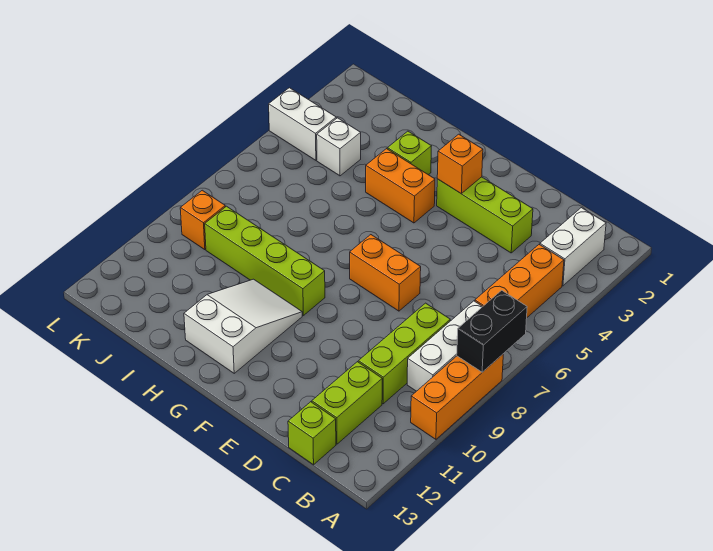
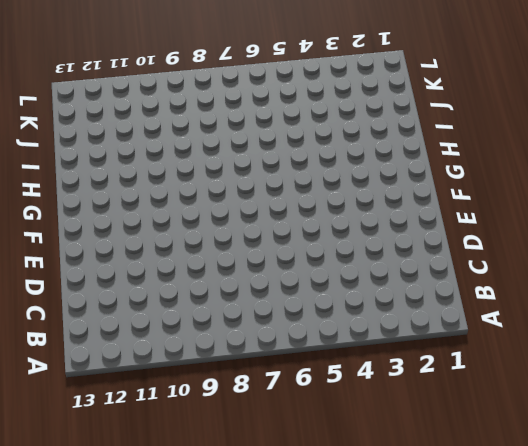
none -> orange 1x3 brick [411,354,503,439]
none -> white 1x2 brick [540,208,606,286]
none -> orange 1x3 brick [475,245,564,317]

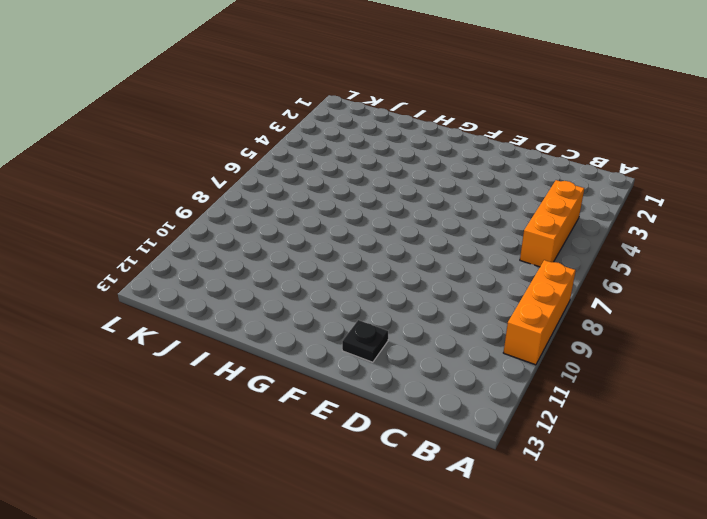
black 1x1 plate [342,320,388,362] -> none
none -> white 1x2 brick [540,208,606,286]
none -> white 1x3 brick [407,301,483,391]
none -> lime 1x3 brick [358,303,450,404]

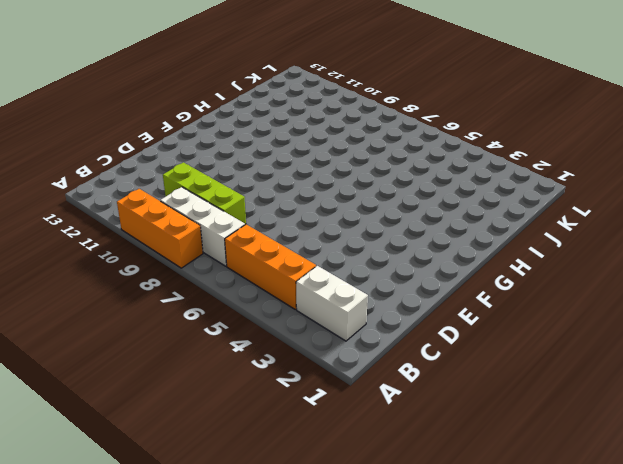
none -> lime 1x2 brick [312,362,382,444]
none -> lime 1x1 brick [288,402,336,465]
none -> lime 1x3 brick [437,177,533,253]

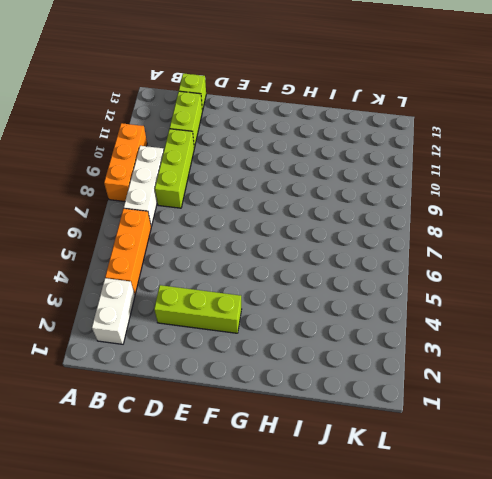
none -> orange 1x2 brick [350,235,421,311]
none -> orange 1x2 brick [366,149,435,223]
none -> lime 1x4 brick [205,206,325,316]

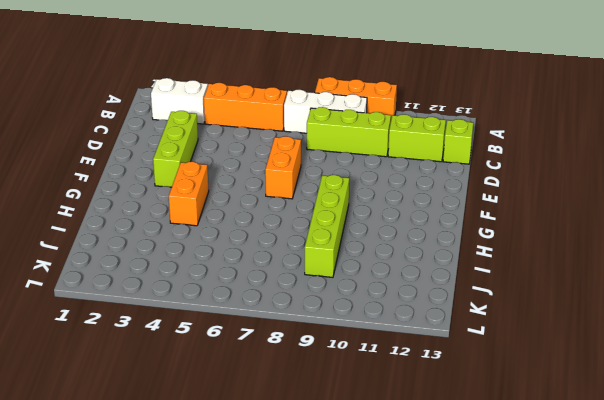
none -> white 2x3 slope [184,279,302,373]
none -> lime 1x1 brick [387,131,431,175]
none -> white 1x1 brick [317,118,361,176]

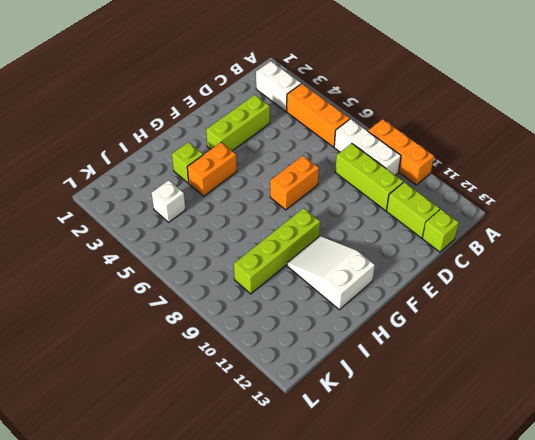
none -> white 1x2 brick [269,88,336,160]
none -> orange 1x1 brick [180,190,225,250]
none -> black 1x2 brick [457,290,527,372]

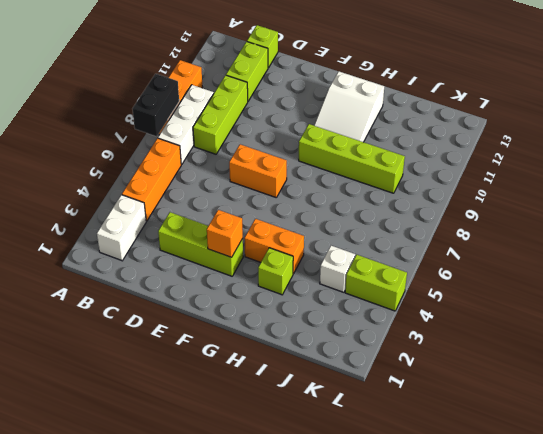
lime 1x2 brick [345,255,407,311] -> white 1x2 brick [269,88,336,160]
none -> orange 1x1 brick [180,190,225,250]

